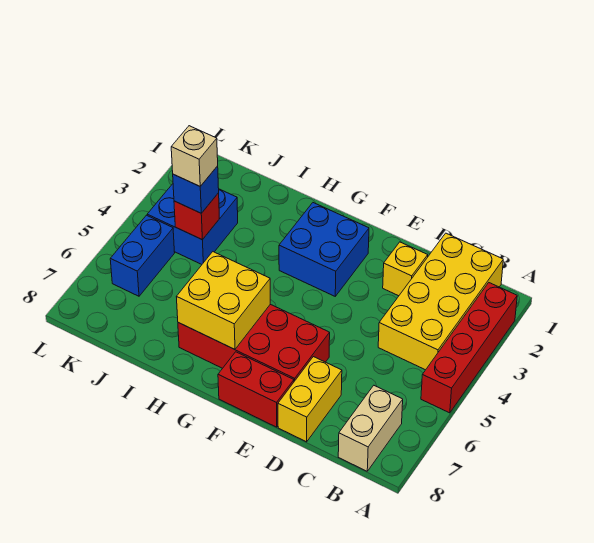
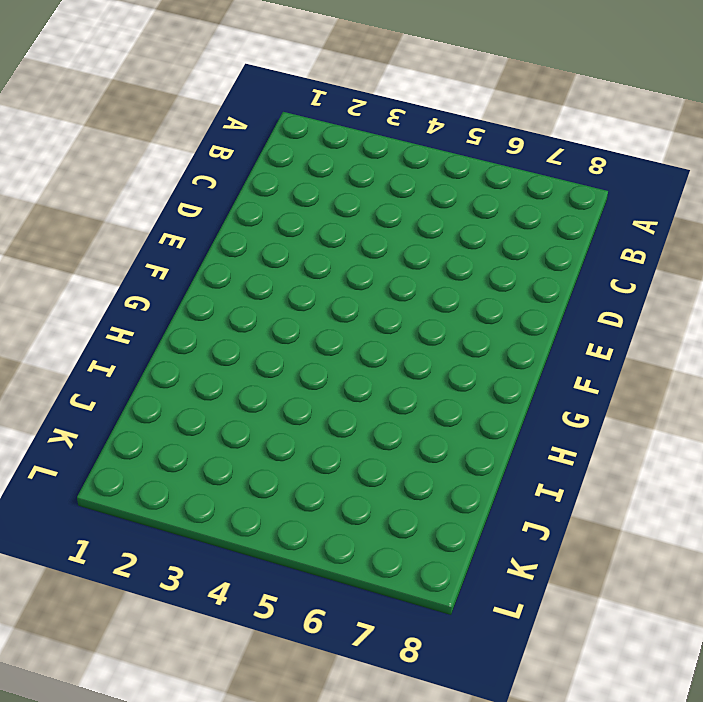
none -> red 1x4 brick [421,283,517,413]
none -> yellow 2x4 brick [378,233,503,370]
none -> tan 1x2 brick [338,386,403,471]

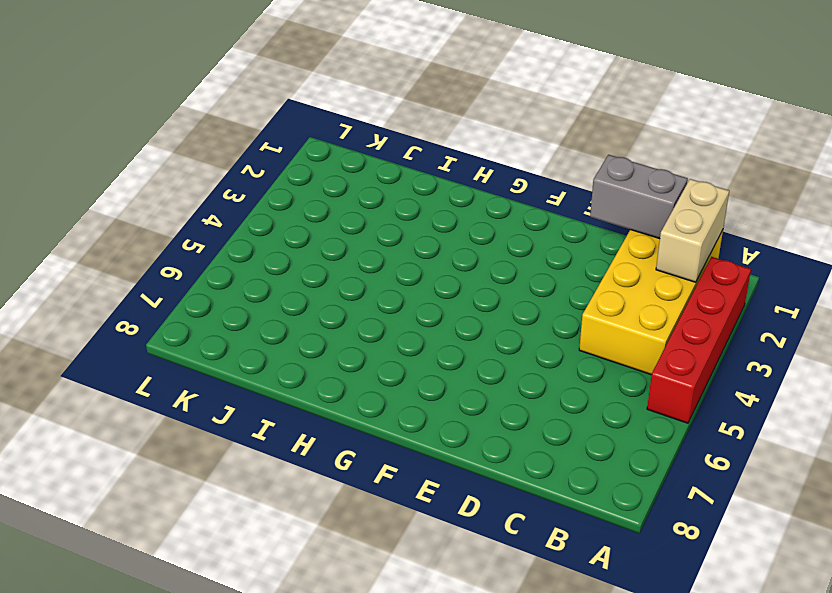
tan 1x2 brick [656,179,729,282] -> tan 1x2 brick moved to [338,386,403,471]
grey 1x2 brick [590,155,688,239] -> none
none -> yellow 1x1 brick [383,242,428,296]
none -> yellow 1x2 brick [278,357,342,442]
none -> red 2x4 brick [178,304,330,381]

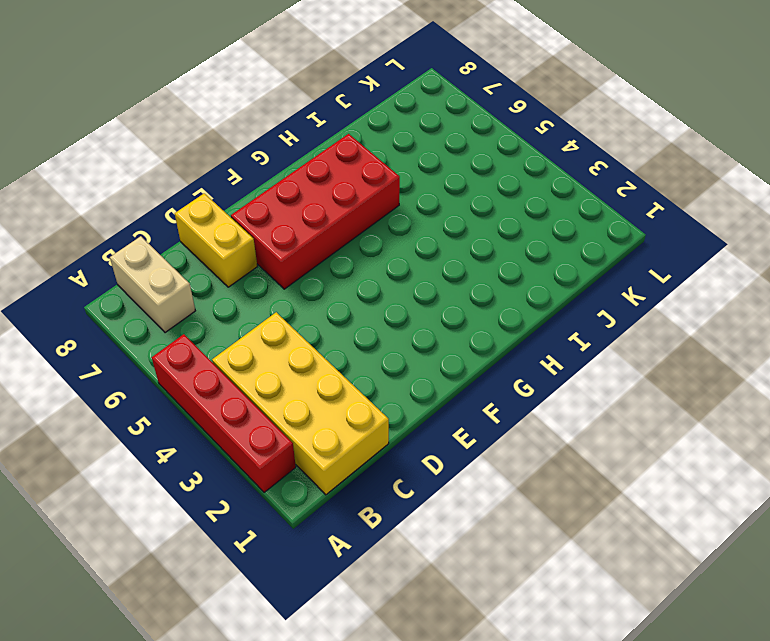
none -> yellow 1x1 brick [383,242,428,296]
none -> red 1x2 brick [218,352,294,427]
none -> blue 2x2 brick [279,203,369,296]

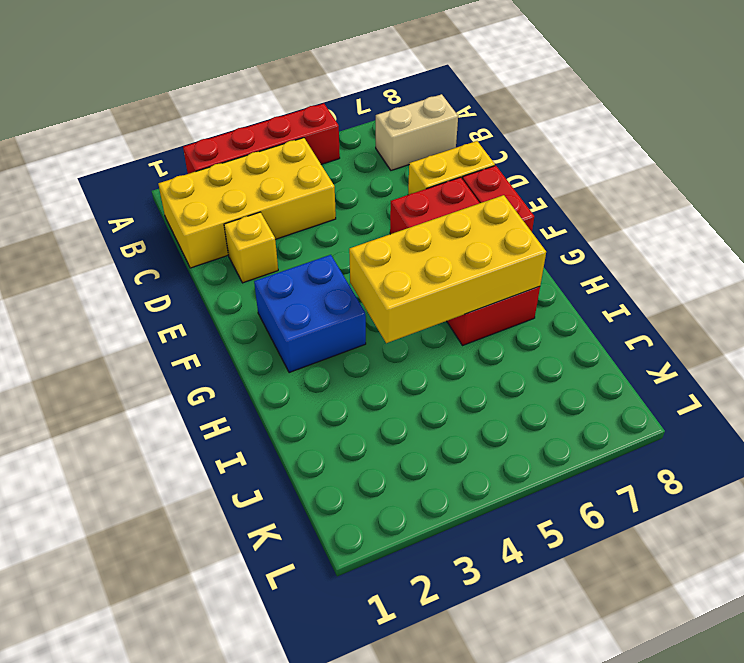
yellow 2x4 brick [349,195,546,343] -> yellow 2x2 brick [177,252,270,349]
none -> blue 2x2 brick [147,184,238,264]
none -> blue 1x2 brick [110,215,175,296]
none -> red 1x1 brick [174,193,219,240]

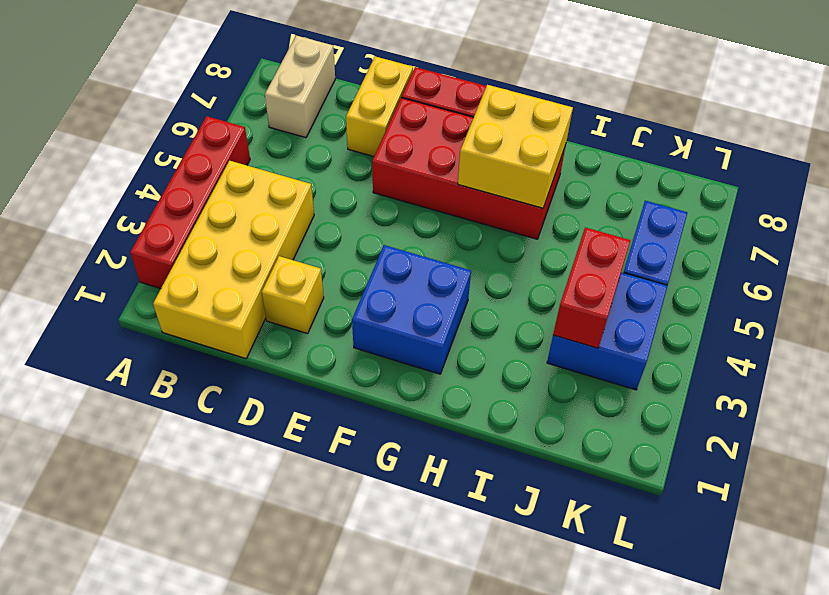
red 1x2 brick [553,228,630,348] -> red 1x1 brick [174,193,219,240]
none -> blue 1x1 brick [173,166,219,213]
none -> tan 1x1 brick [171,126,218,186]

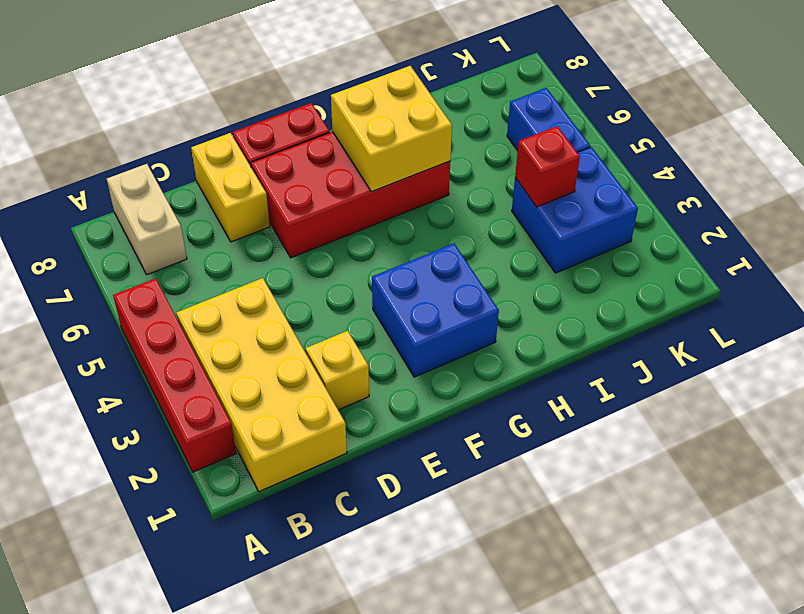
none -> blue 1x1 brick [173,166,219,213]
none -> tan 1x1 brick [171,126,218,186]

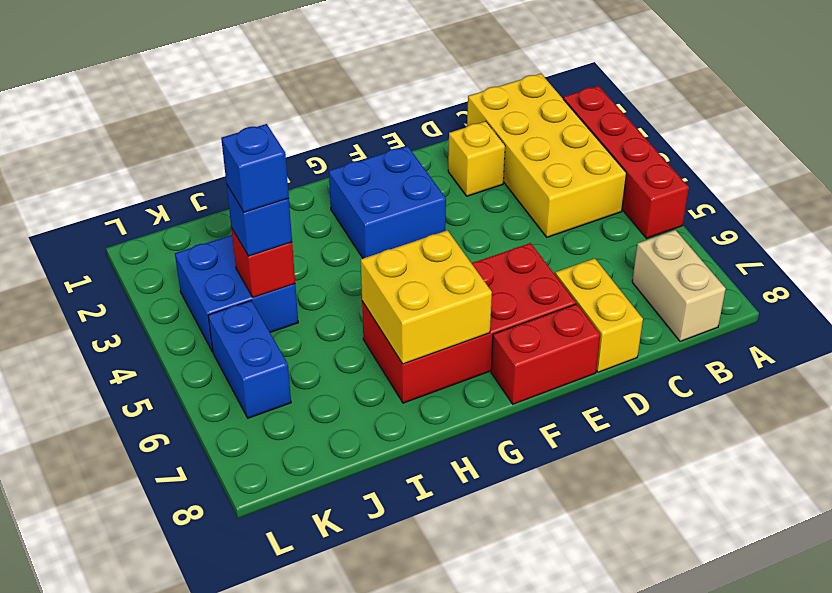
blue 1x1 brick [221,124,289,212] -> tan 1x1 brick [171,126,218,186]

